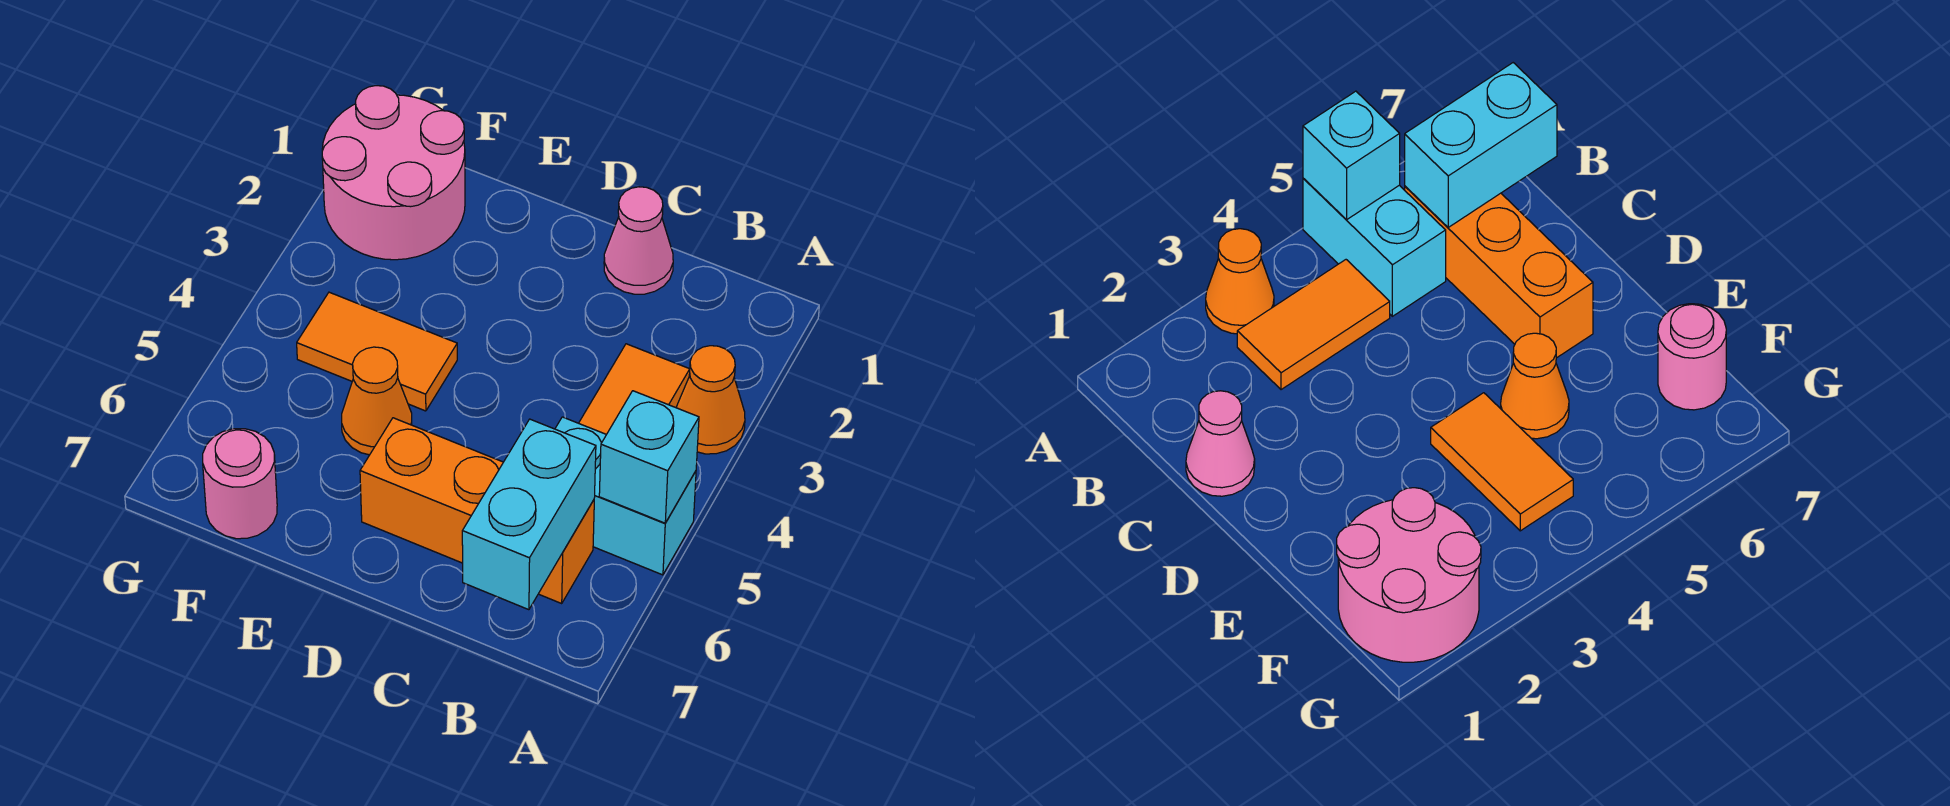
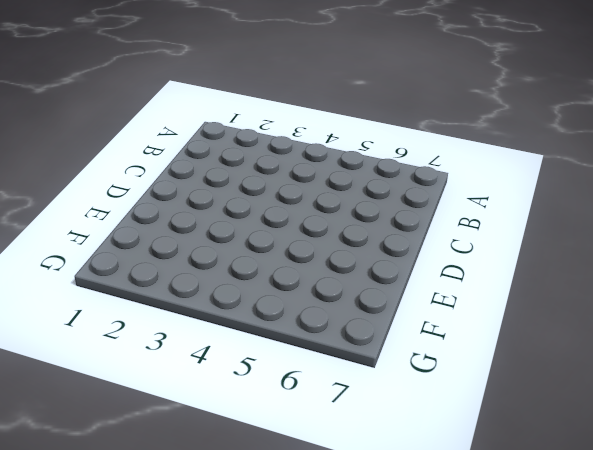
none -> orange 1x1 cone [676,346,745,454]
none -> cyan 1x2 brick [555,417,696,575]

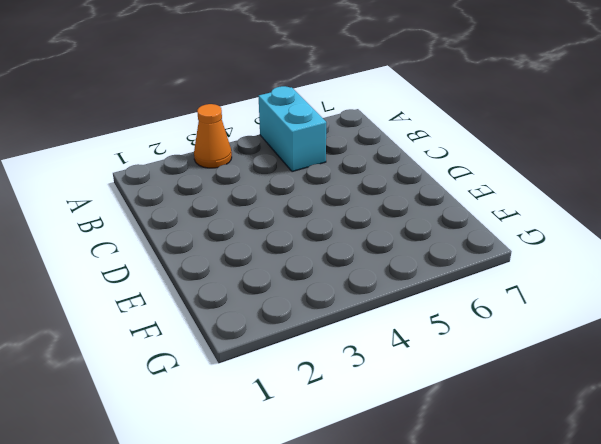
none -> orange 1x2 tile [579,344,690,434]
none -> orange 1x3 brick [360,418,594,603]

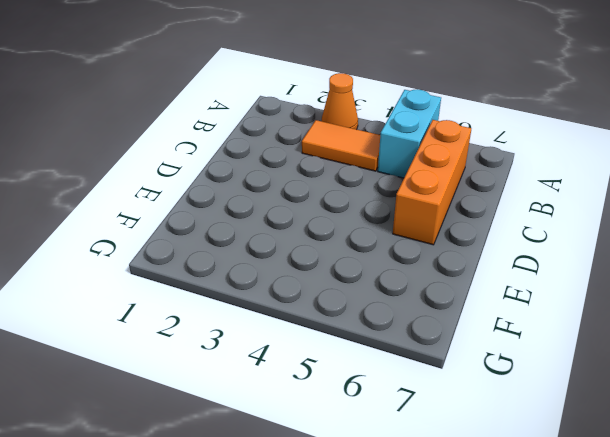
none -> pink 1x1 cone [604,187,673,294]
none -> orange 1x2 tile [297,292,457,411]

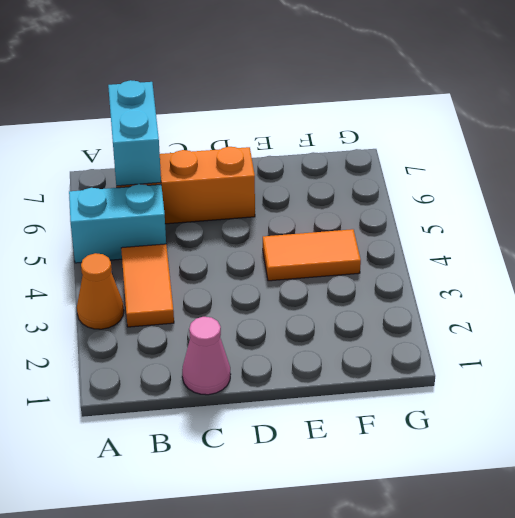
none -> orange 1x1 cone [342,347,412,455]
none -> pink 2x2 round brick [322,86,465,260]

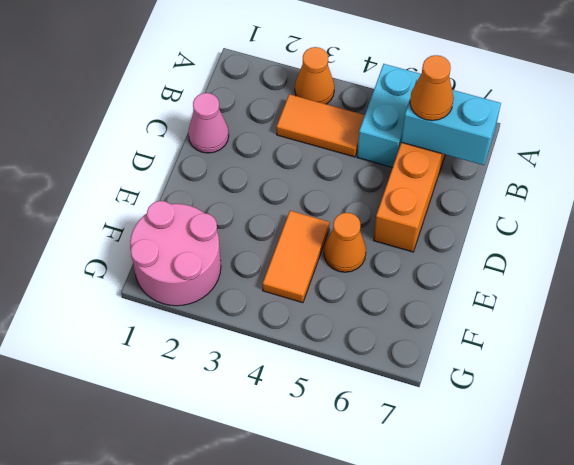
orange 1x1 cone [410,55,454,121] -> none
none -> pink 1x1 round brick [203,429,277,539]
none -> cyan 1x1 brick [599,391,699,523]

